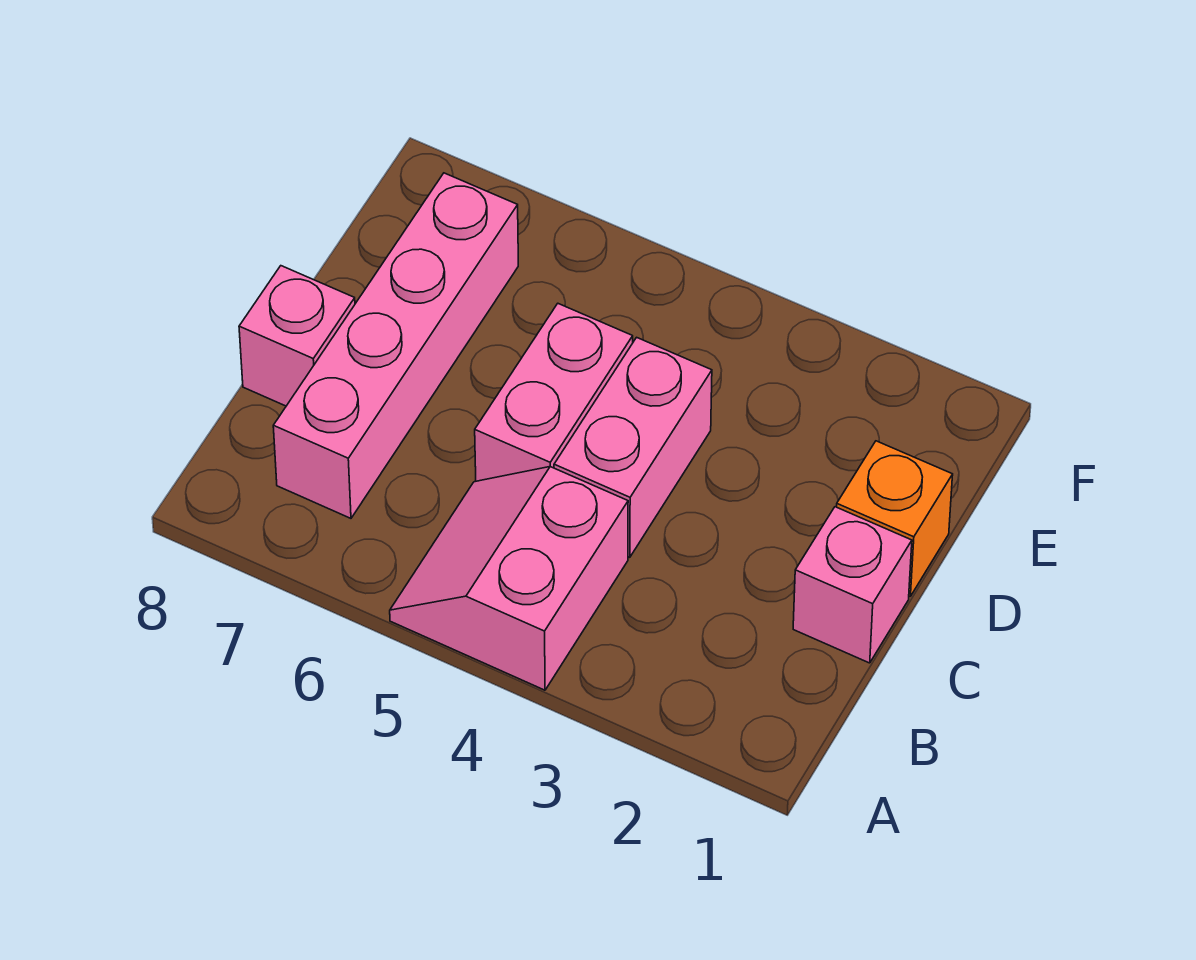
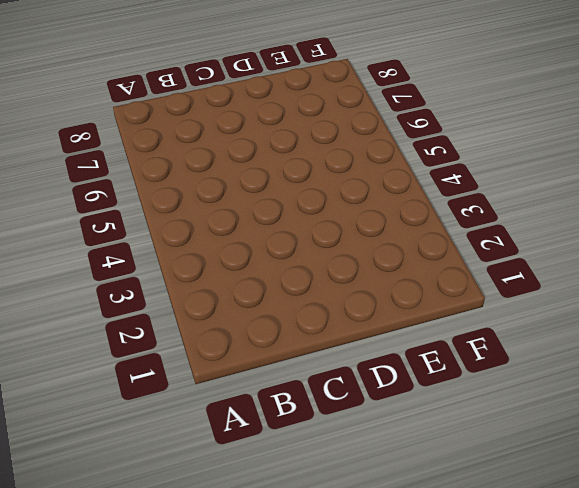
none -> pink 2x2 slope [390,467,628,690]
none -> pink 1x4 brick [273,173,518,518]

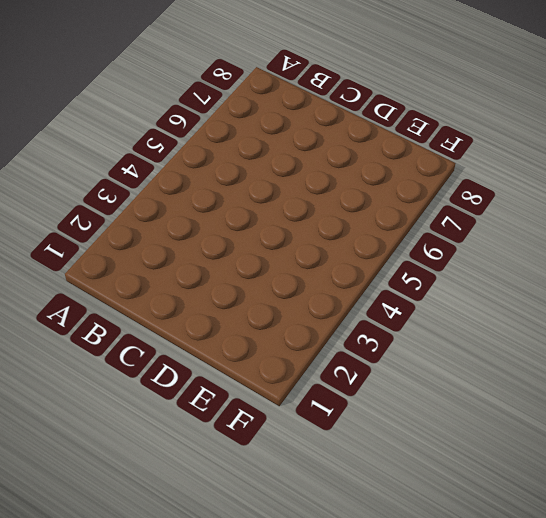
none -> pink 2x2 slope [390,467,628,690]
none -> pink 1x4 brick [273,173,518,518]

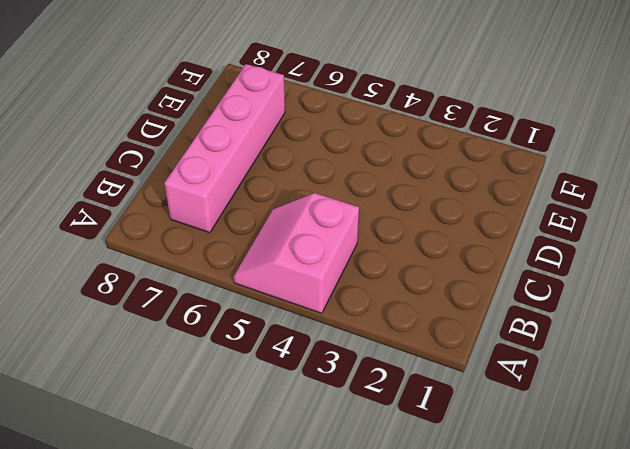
none -> pink 1x1 brick [793,507,912,663]
none -> pink 1x2 brick [554,337,712,557]

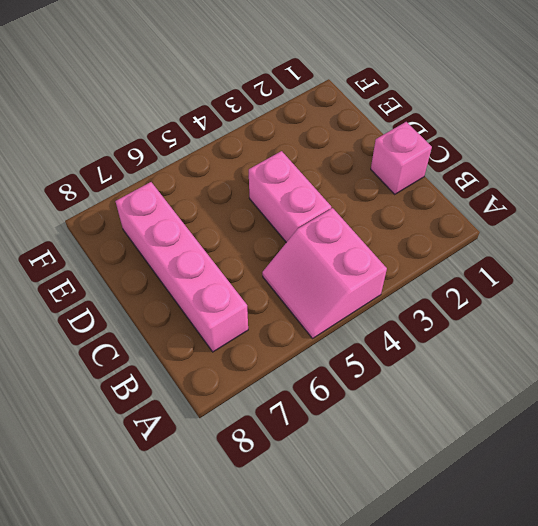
none -> pink 1x2 brick [475,304,633,481]
none -> pink 1x1 brick [239,266,355,406]

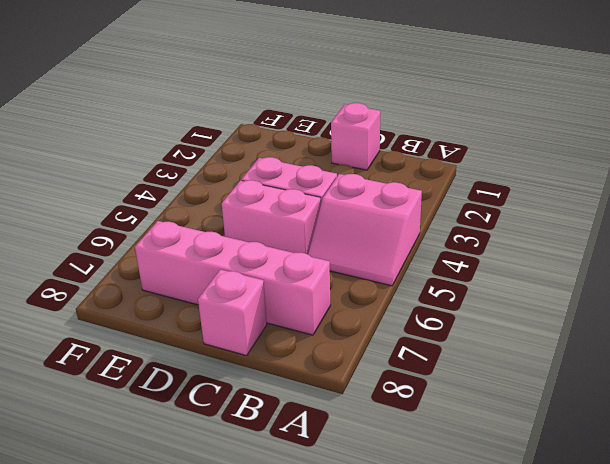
none -> orange 1x1 brick [837,441,953,596]

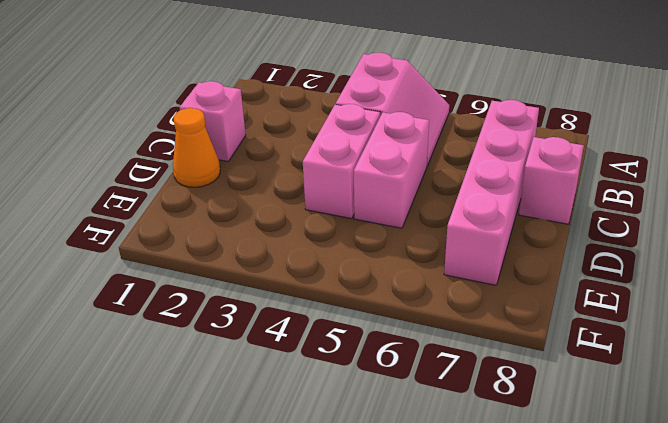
orange 1x1 cone [173,108,220,187] -> orange 1x1 brick [837,441,953,596]

